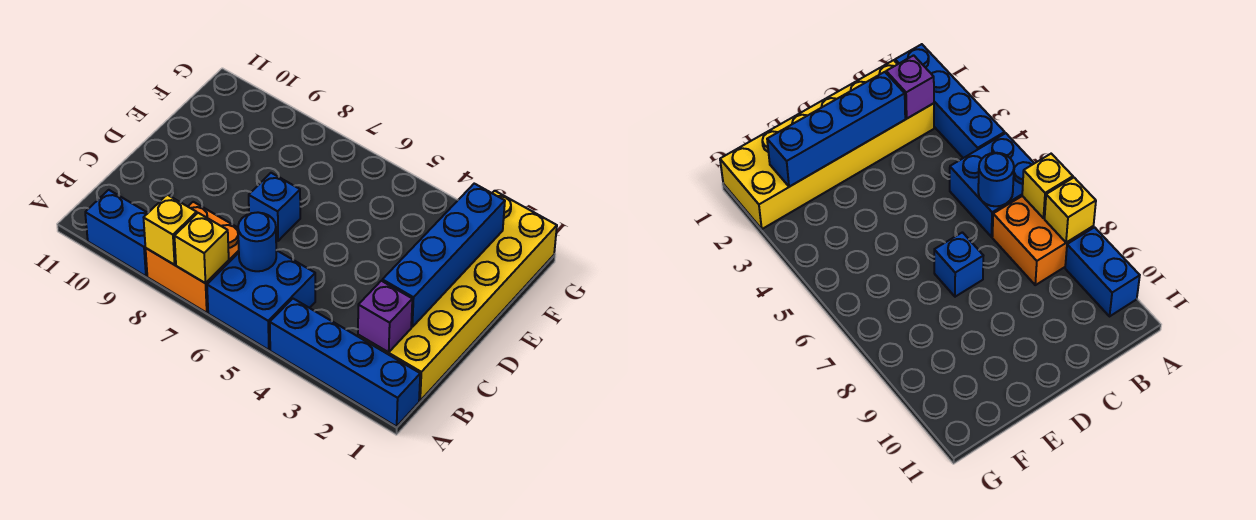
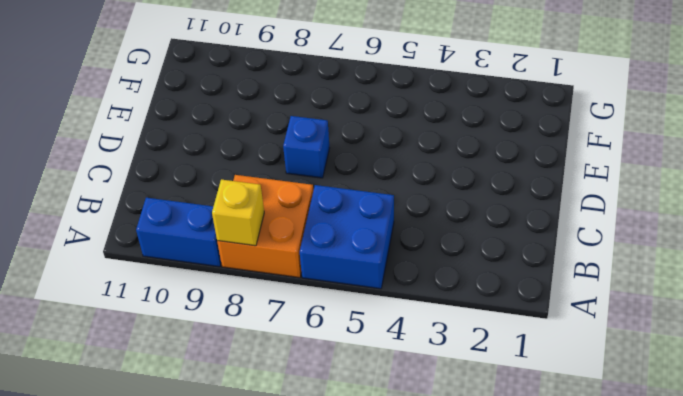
none -> blue 1x4 brick [270,299,420,427]
none -> yellow 2x6 brick [358,191,557,401]

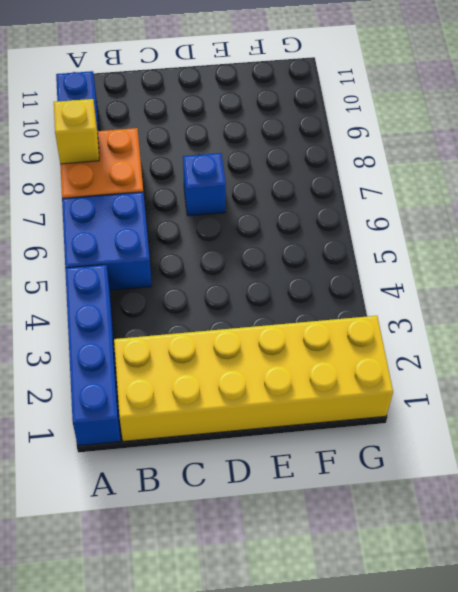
none -> yellow 1x1 brick [174,213,229,283]
none -> purple 1x1 brick [358,281,412,352]

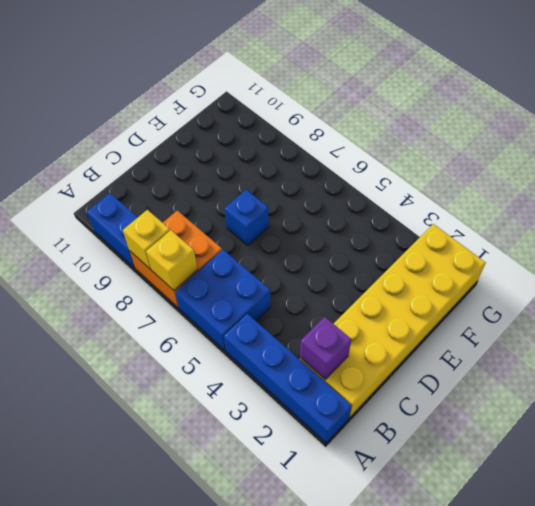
none -> blue 1x1 round brick [238,212,276,271]
none -> blue 1x4 brick [382,184,505,327]

